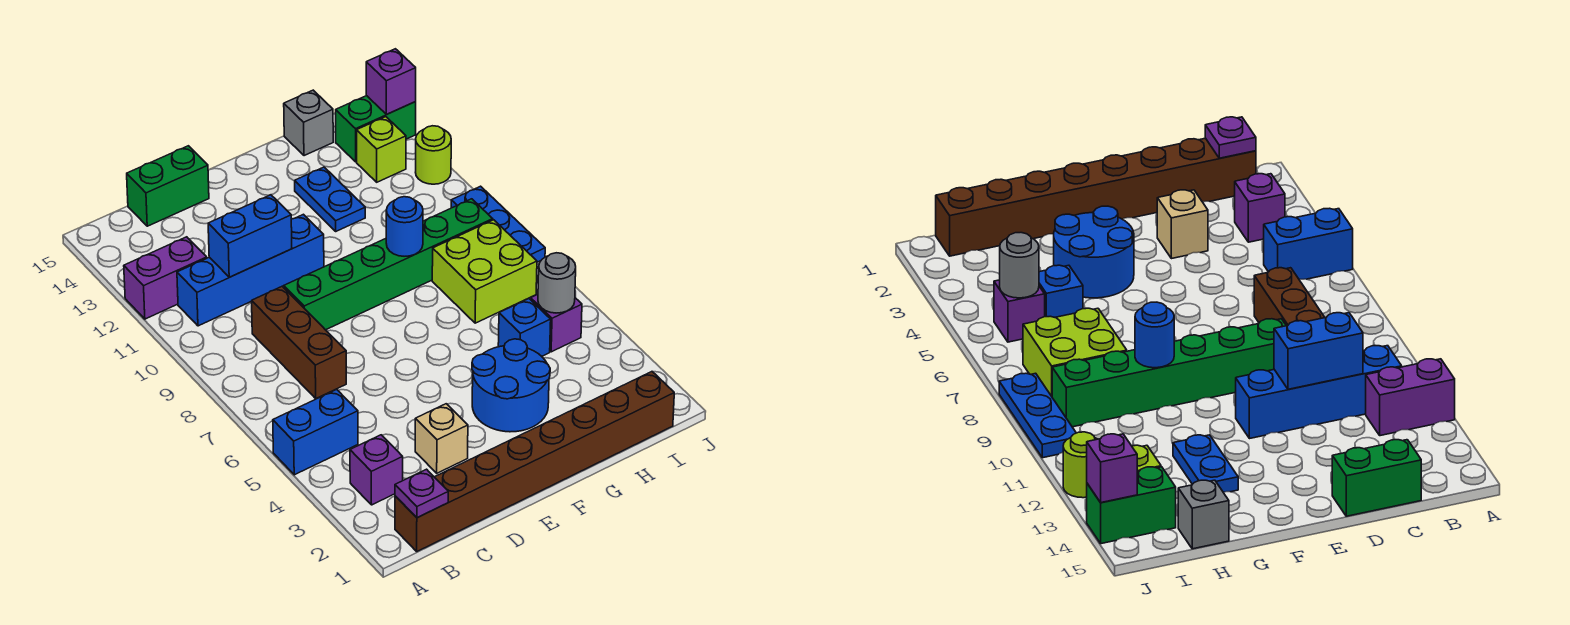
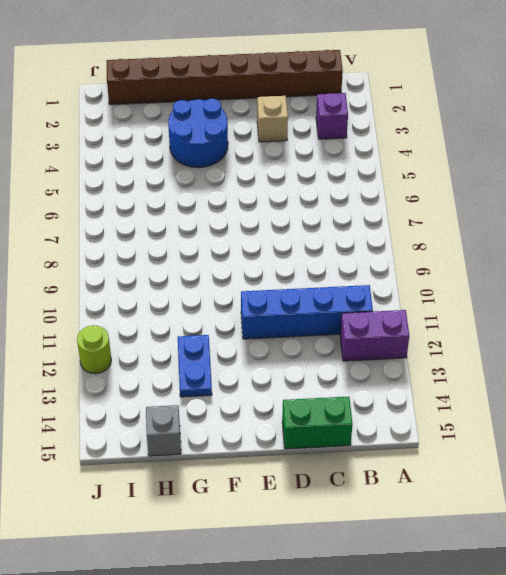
none -> blue 1x2 brick [273,390,358,475]
none -> brown 1x3 brick [252,286,346,398]
none -> green 1x6 brick [284,199,493,330]

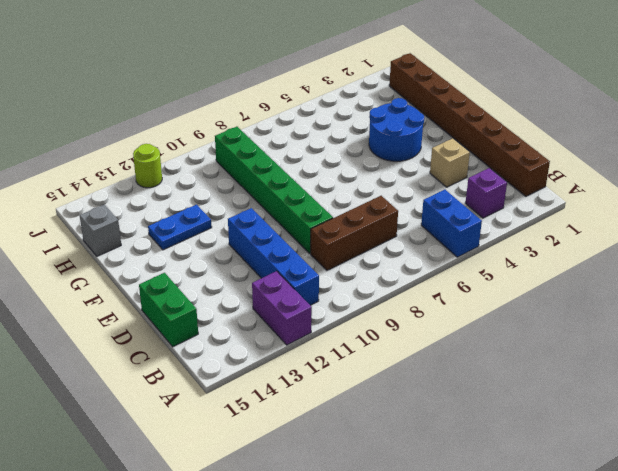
none -> blue 1x1 brick [498,299,551,356]
none -> lime 2x2 brick [432,220,537,323]
none -> purple 1x1 brick [531,294,582,352]

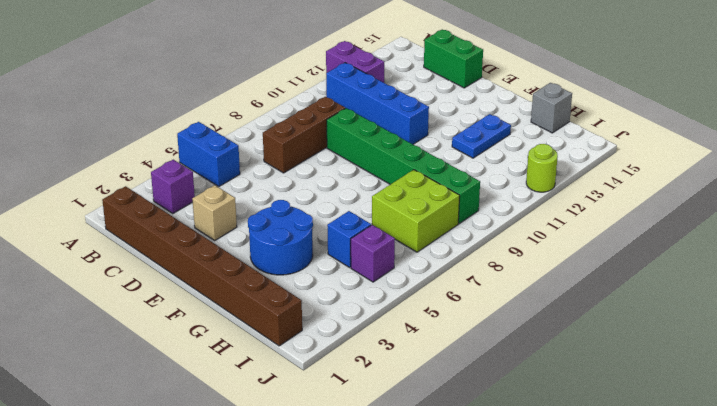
none -> lime 1x1 brick [357,117,406,182]
none -> green 1x2 brick [336,96,416,162]
none -> blue 1x3 plate [451,186,545,262]

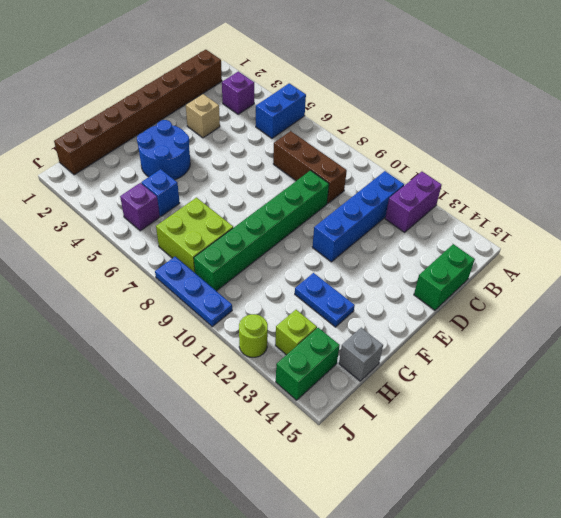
none -> purple 1x1 plate [395,469,448,518]
none -> blue 1x2 brick [208,195,292,277]
none -> blue 1x1 round brick [386,197,423,256]

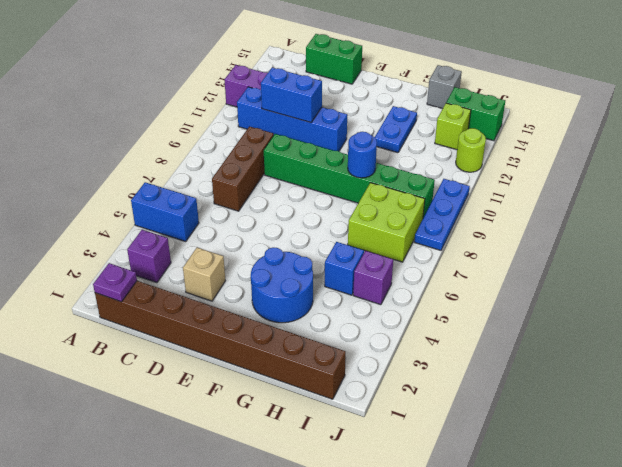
none -> grey 1x1 round brick [538,253,576,313]
none -> purple 1x1 brick [366,49,416,114]

